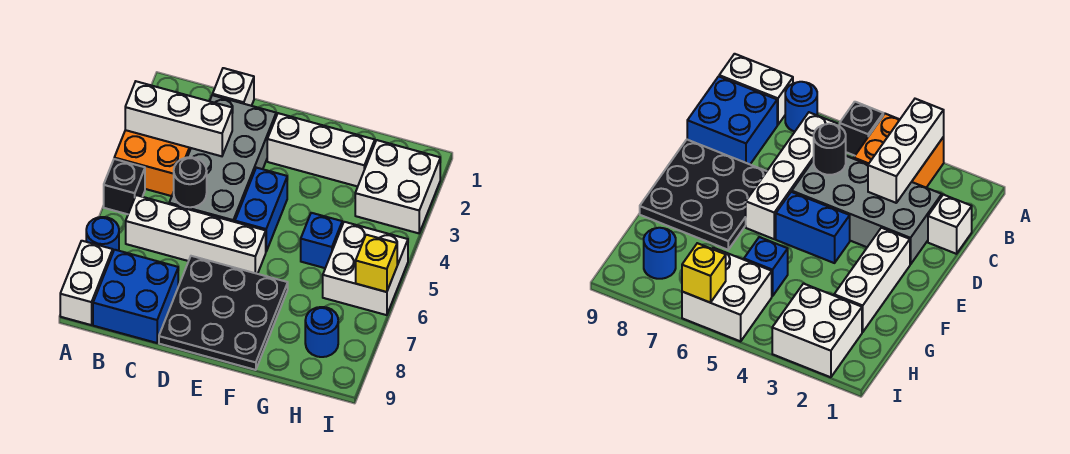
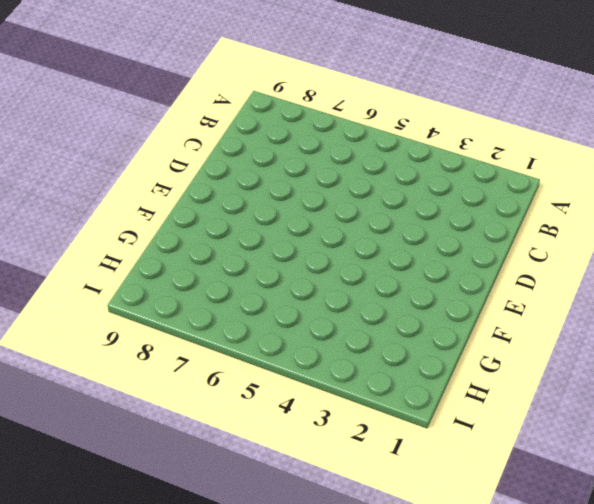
none -> orange 2x2 brick [114,130,191,196]
none -> black 1x1 brick [104,159,145,214]
none -> blue 1x1 round brick [86,217,119,251]

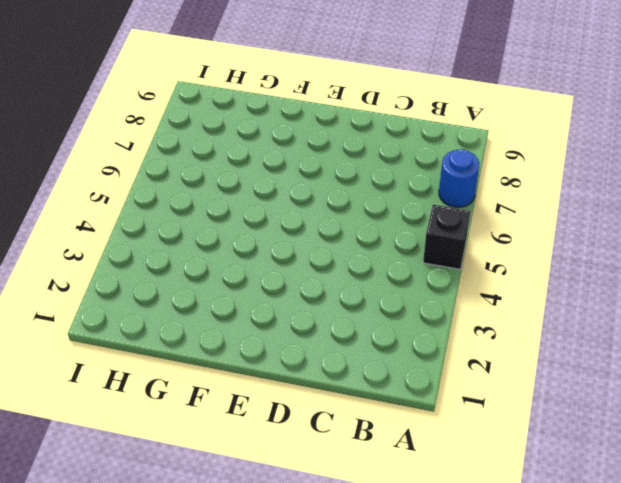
none -> orange 2x2 brick [114,130,191,196]
none -> white 1x2 brick [60,241,113,325]
none -> white 1x4 brick [126,195,266,274]

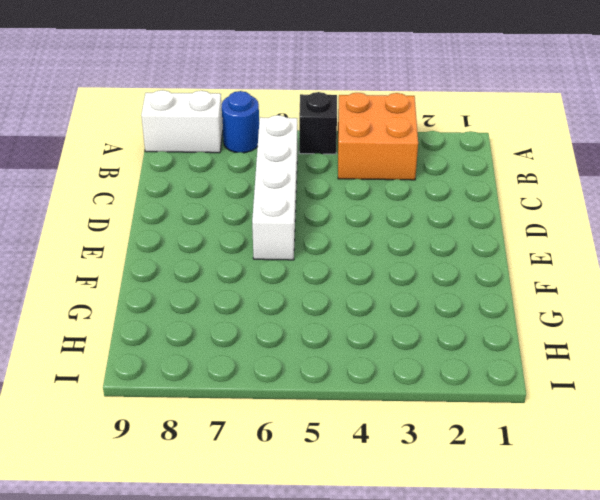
none -> blue 2x2 brick [93,250,178,343]
none -> white 1x1 brick [213,68,254,106]
none -> grey 2x4 brick [169,95,276,222]

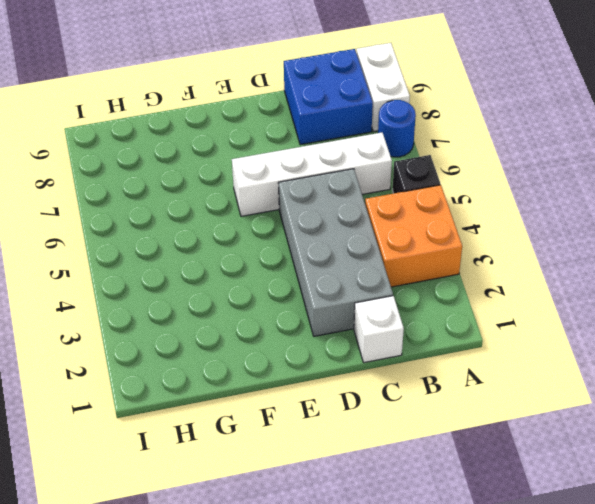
none -> black 3x3 plate [159,256,288,370]
none -> white 1x3 brick [267,113,375,187]
none -> blue 1x2 brick [235,168,287,251]

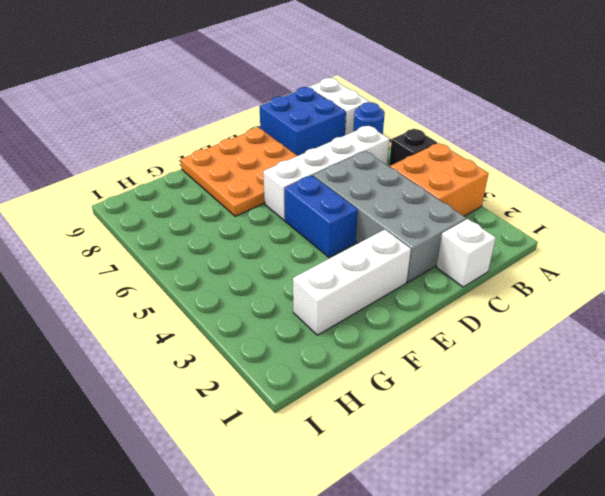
orange 3x3 plate [181,128,297,216] -> black 3x3 plate [159,256,288,370]
none -> blue 1x1 brick [301,213,342,268]
none -> white 2x2 brick [355,140,440,233]
none -> white 2x2 brick [323,222,408,315]

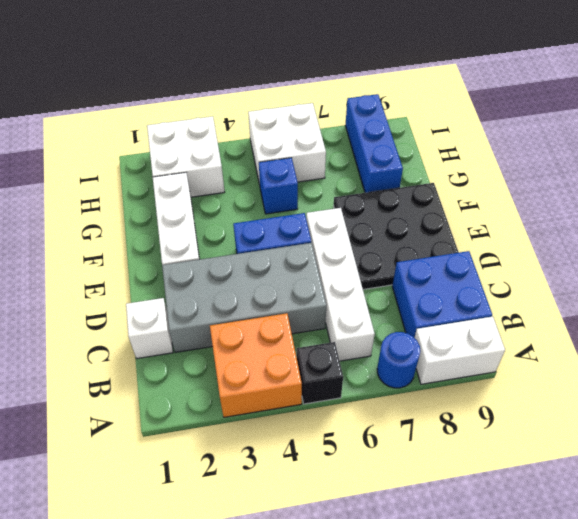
blue 1x3 brick [345,94,403,193] -> blue 1x1 round brick [305,307,338,357]
none -> white 1x3 brick [125,81,232,156]
none -> black 1x1 round brick [174,157,207,207]
none -> yellow 1x1 brick [356,235,397,292]

